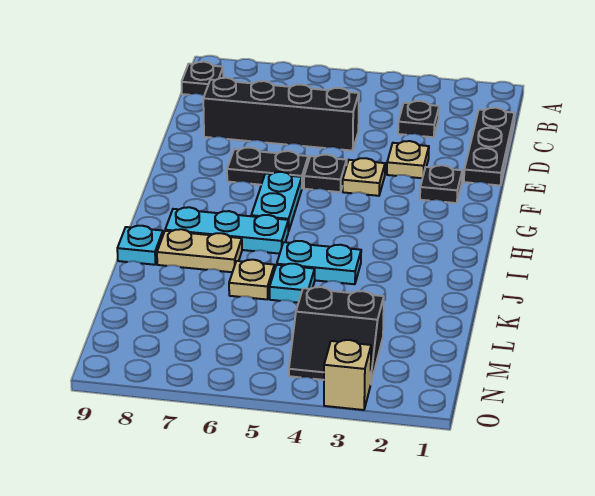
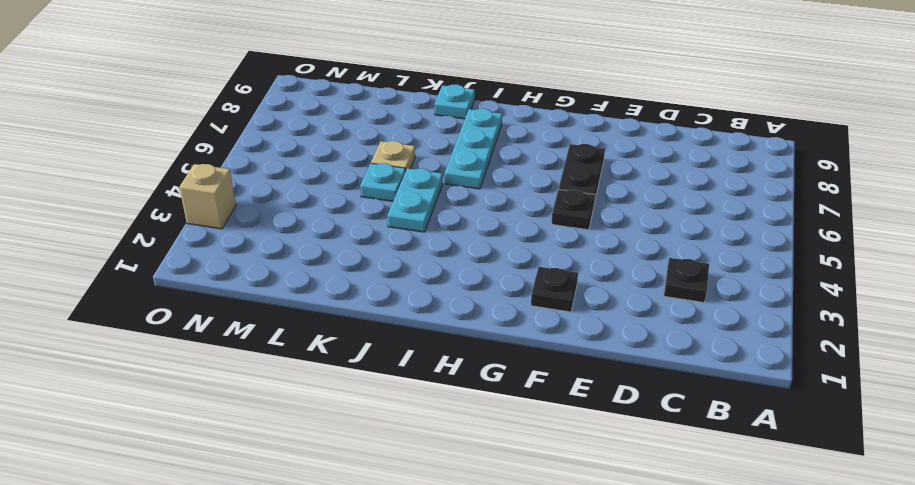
none -> black 1x1 plate [182,62,223,96]
none -> black 1x3 plate [464,108,514,186]
none -> black 1x4 brick [203,78,359,151]

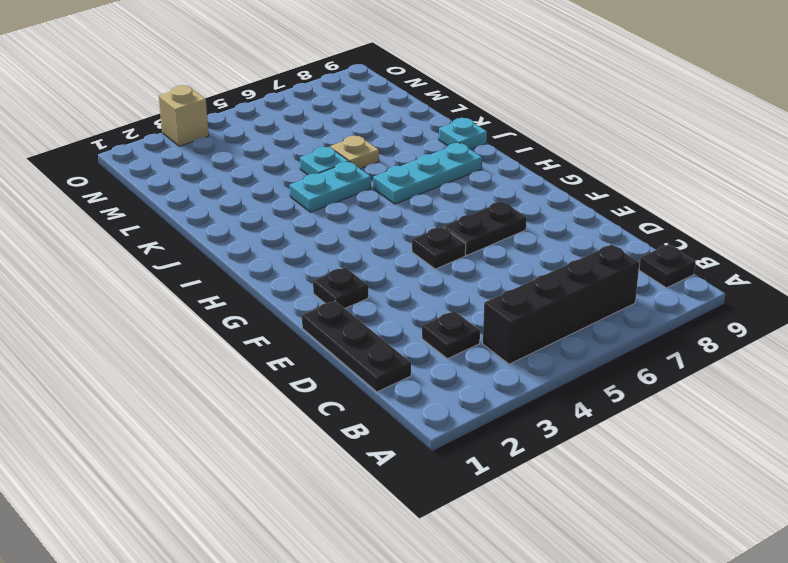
black 1x4 brick [483,244,640,364] -> black 1x4 brick moved to [203,78,359,151]
none -> tan 1x1 plate [387,141,429,178]
none -> tan 1x1 plate [343,158,385,196]
none -> cyan 1x2 plate [251,172,302,231]

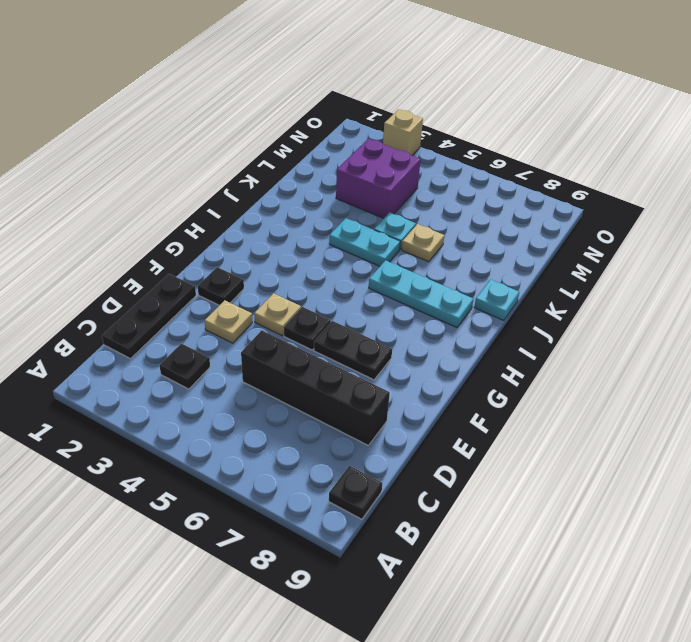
purple 2x2 brick [336,139,421,218] -> black 2x2 slope [289,287,384,382]
none -> cyan 1x2 plate [251,172,302,231]
none -> tan 1x2 plate [157,229,242,272]

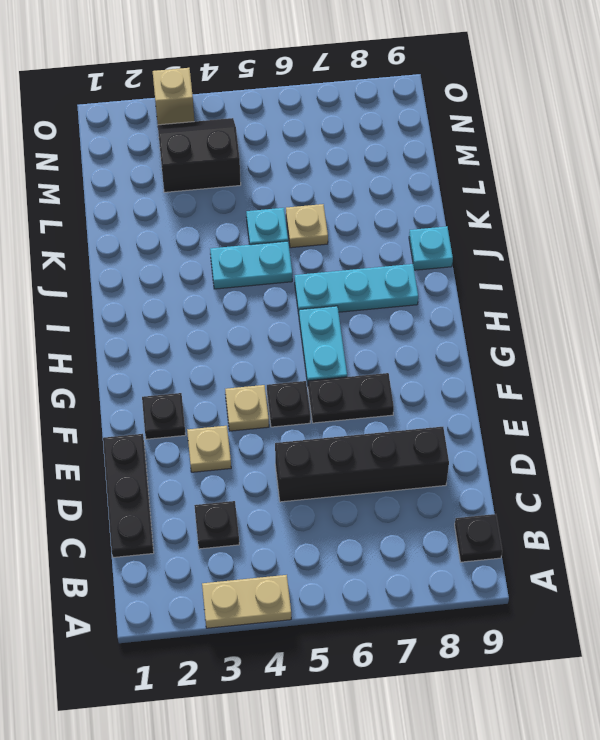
tan 1x2 plate [202,575,291,628] -> tan 1x2 plate moved to [157,229,242,272]

